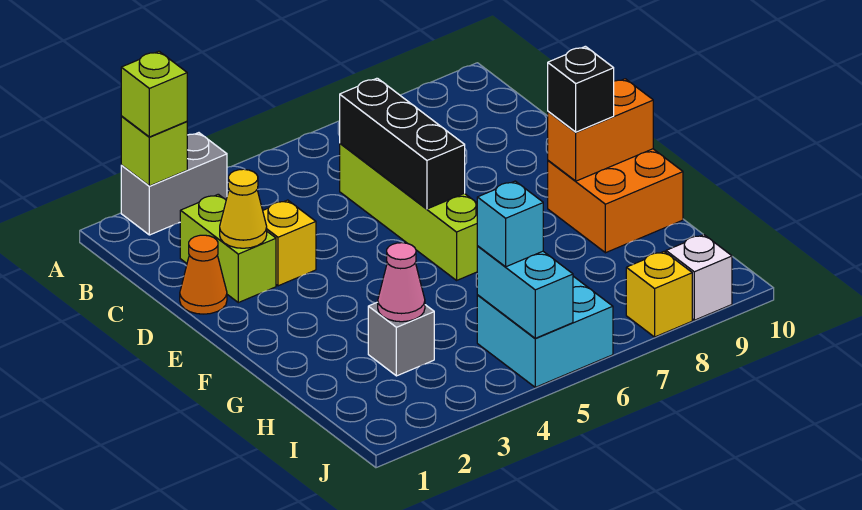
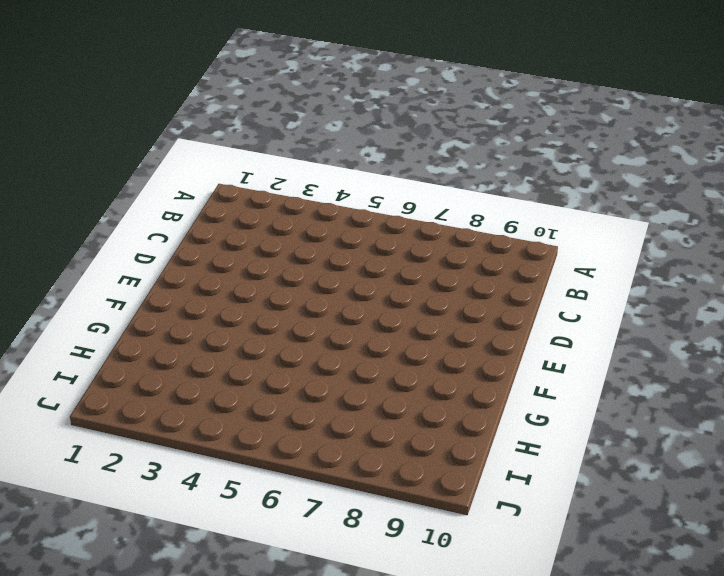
none -> grey 1x2 brick [121,133,227,235]
none -> lime 1x2 brick [180,194,276,303]
none -> lime 1x4 brick [340,143,477,280]

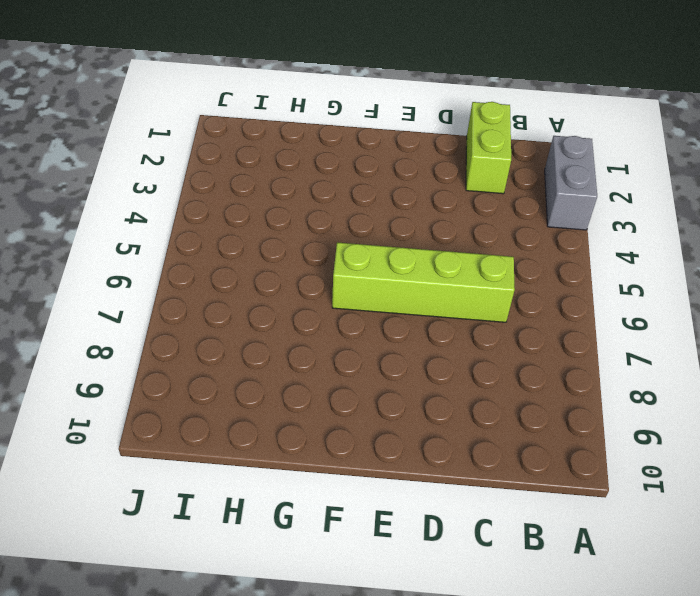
lime 1x2 brick [466,102,511,194] -> lime 1x2 brick turned to [180,194,276,303]
none -> orange 1x1 cone [180,235,227,314]
none -> yellow 1x1 brick [263,200,316,286]
none -> orange 2x2 brick [548,149,683,253]

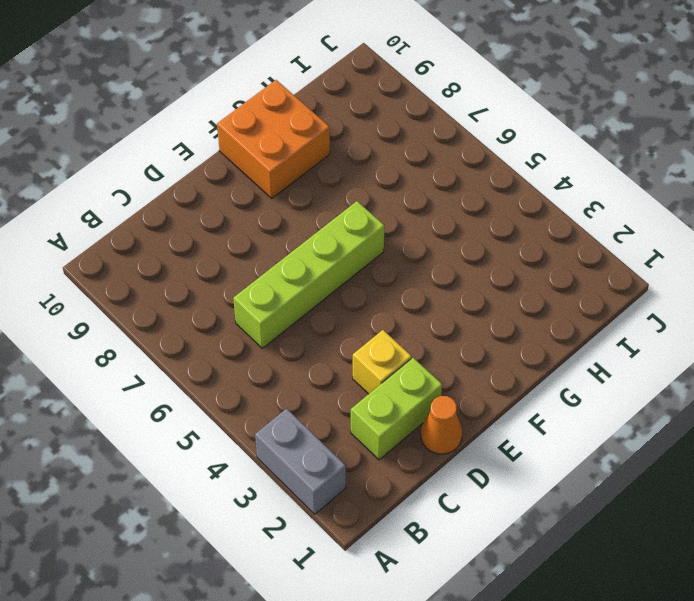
none -> grey 1x1 brick [368,302,434,376]
none -> cyan 2x2 brick [477,276,613,387]
none -> yellow 1x1 brick [626,252,692,337]

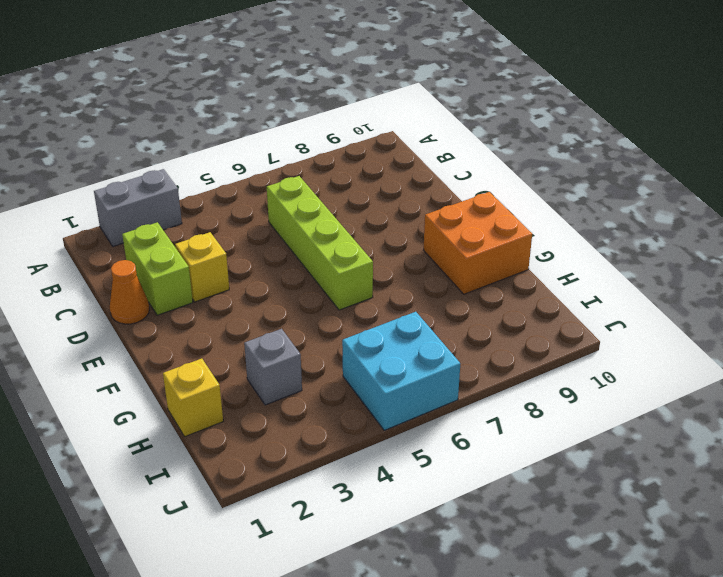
yellow 1x1 brick [163,359,223,437] -> yellow 1x1 brick moved to [626,252,692,337]
none -> white 1x1 brick [666,235,732,320]
none -> lime 1x1 brick [121,116,187,186]
none -> black 1x3 brick [340,78,465,209]

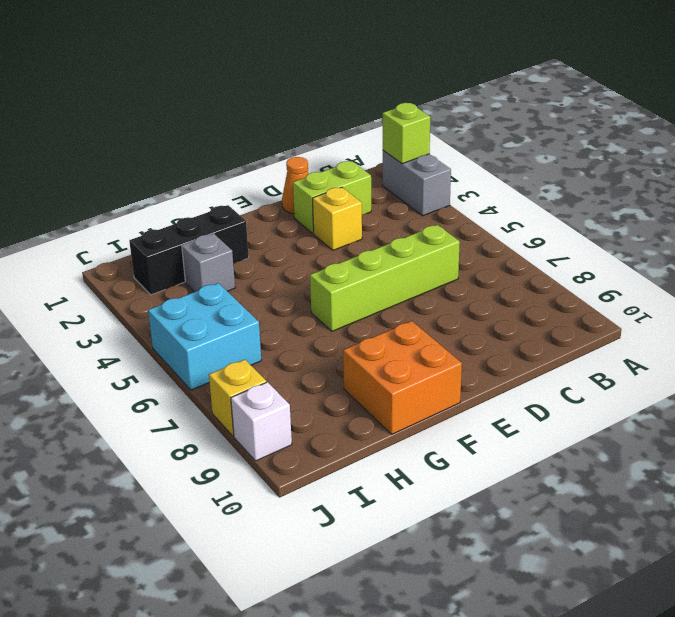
black 1x3 brick [129,205,249,295] -> black 1x3 brick moved to [340,78,465,209]
none -> yellow 1x1 cone [220,169,267,248]
none -> orange 1x2 brick [548,79,653,181]
none -> pink 1x1 cone [378,243,425,322]

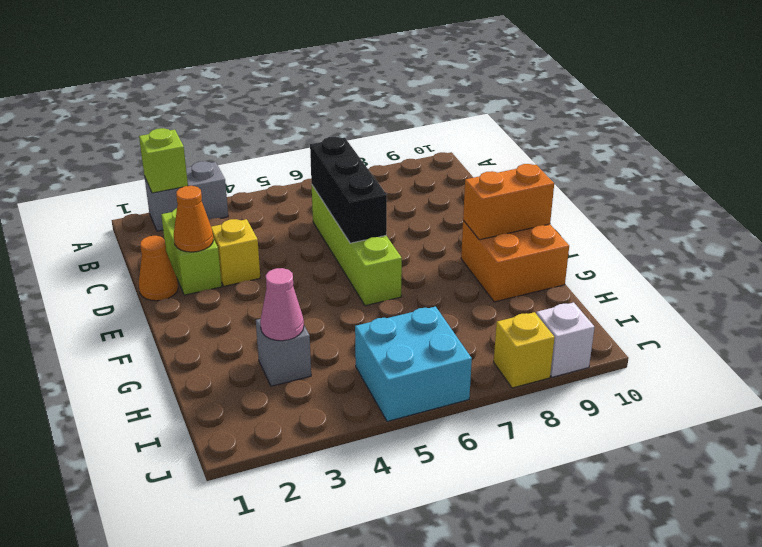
orange 1x1 cone [174,186,213,252] -> yellow 1x1 cone [220,169,267,248]
none -> cyan 1x2 brick [477,246,573,338]
none -> lime 1x1 brick [121,51,187,137]
none -> black 1x1 brick [548,46,614,132]

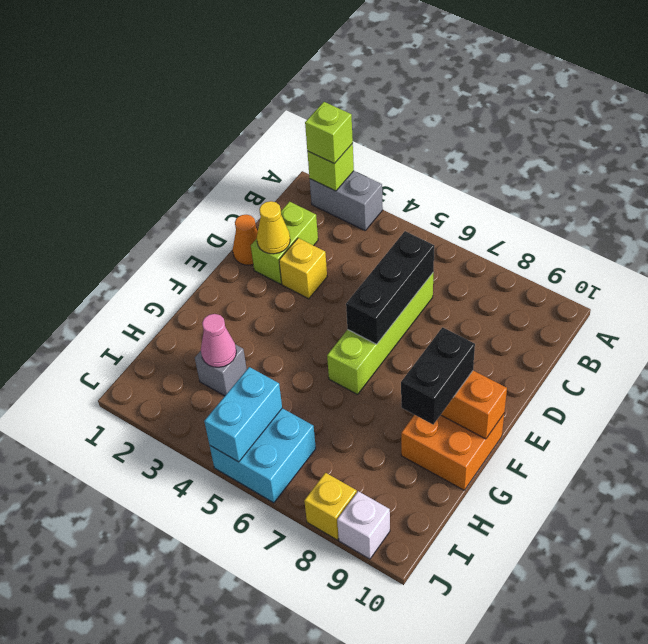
black 1x2 brick [401,327,475,424] -> black 1x1 brick [548,46,614,132]
none -> cyan 1x1 brick [477,181,543,267]

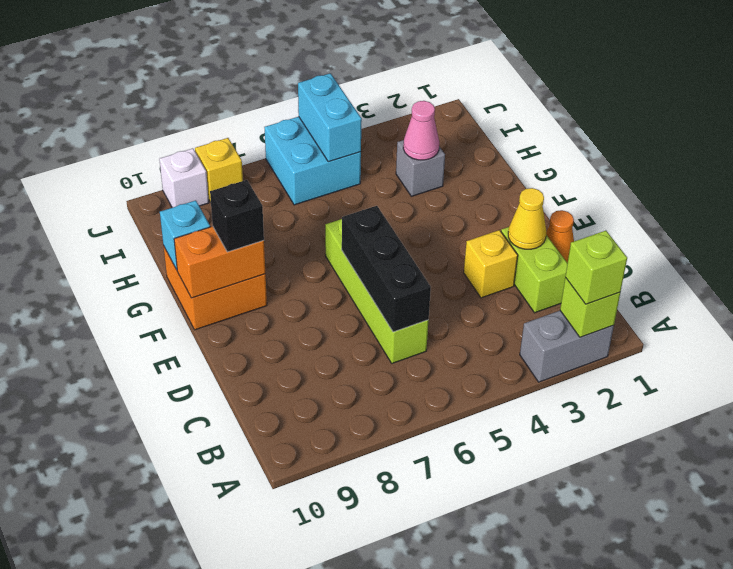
cyan 1x1 brick [160,200,210,270] -> cyan 1x1 brick moved to [477,181,543,267]

